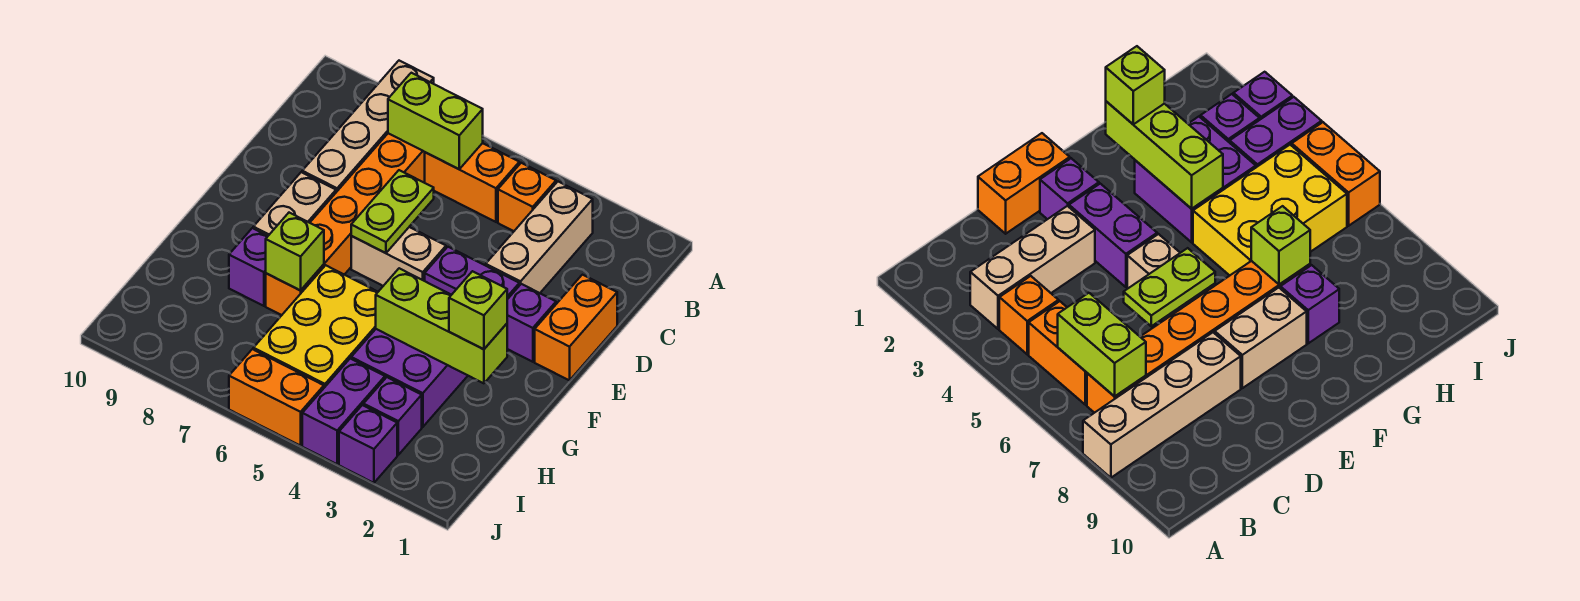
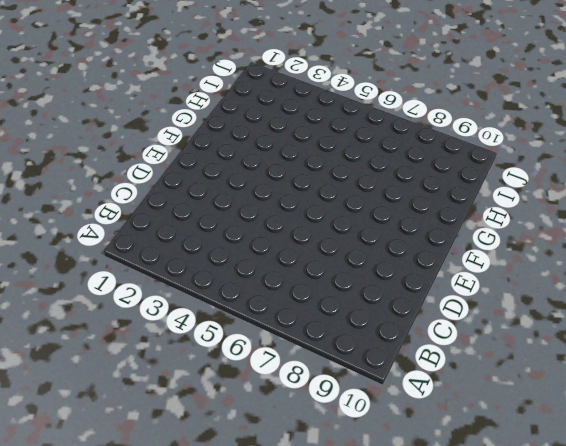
none -> tan 1x4 brick [302,61,434,192]
none -> tan 1x3 brick [486,182,593,293]
none -> orange 1x1 brick [498,163,556,231]

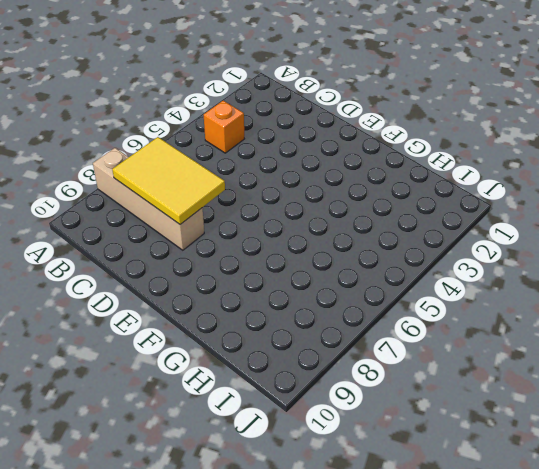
yellow 2x3 tile [112,137,225,224] -> lime 1x2 brick [388,73,483,169]
none -> tan 1x3 brick [486,182,593,293]
none -> orange 1x2 brick [425,143,519,222]
none -> orange 1x6 brick [266,133,425,315]

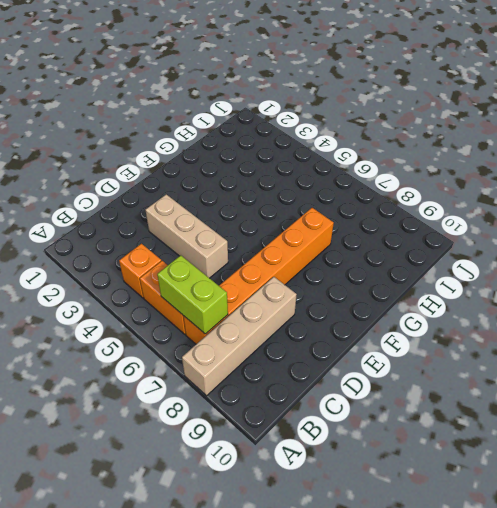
tan 1x3 brick [145,194,228,278] -> tan 1x3 brick turned to [486,182,593,293]
none -> orange 1x2 brick [535,275,617,380]
none -> purple 1x1 brick [507,284,556,362]
none -> purple 1x2 brick [425,247,519,299]

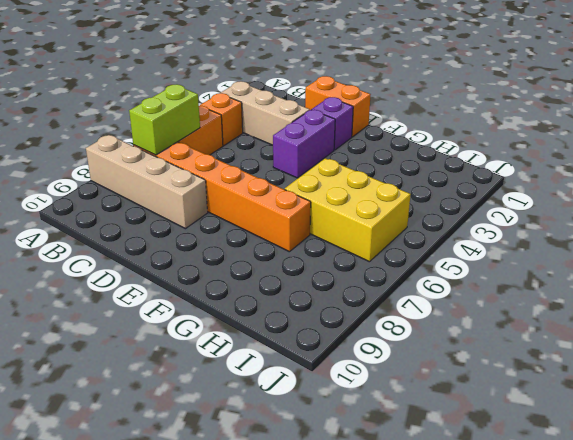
none -> tan 1x2 brick [351,227,446,286]
none -> tan 1x2 brick [253,172,336,236]
none -> purple 2x2 brick [351,329,468,427]

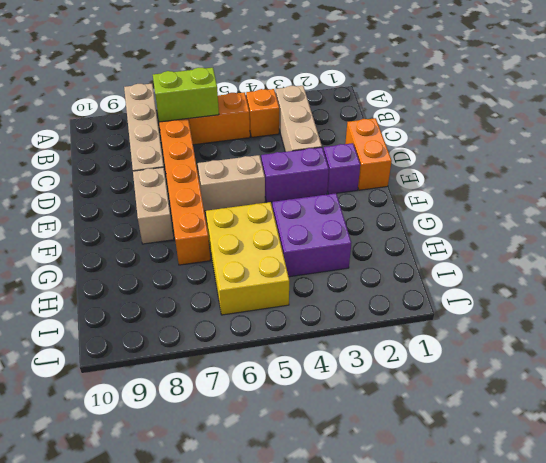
none -> purple 1x1 brick [229,228,268,306]
none -> purple 1x1 brick [364,377,422,455]
none -> purple 1x2 brick [302,359,385,464]

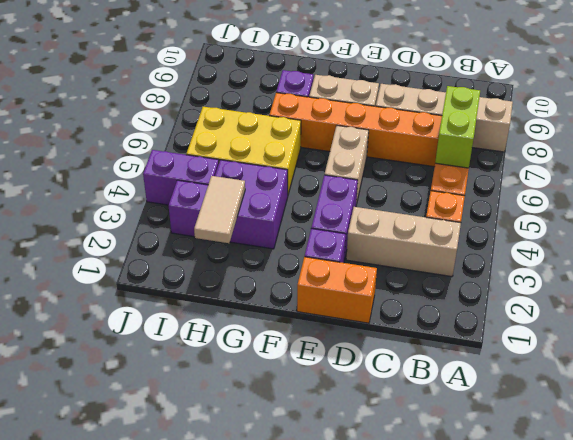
tan 1x2 tile [194,176,245,243] -> none
none -> purple 1x1 brick [339,405,397,483]
none -> orange 1x2 brick [229,349,324,446]
none -> lime 1x2 plate [351,170,434,253]

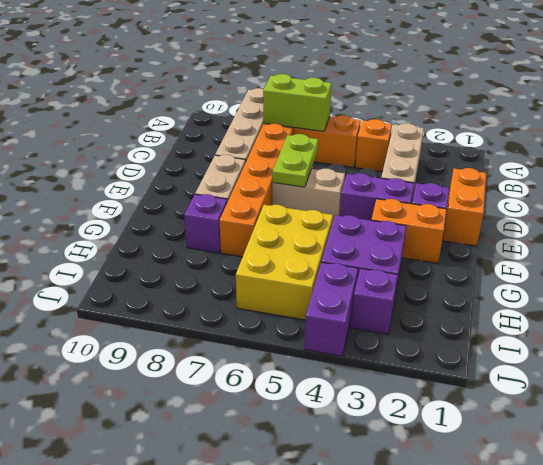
orange 1x2 brick [371,199,447,263] -> orange 1x2 brick moved to [229,349,324,446]
none -> purple 1x1 brick [339,405,397,483]
none -> lime 1x3 brick [376,268,507,383]
none -> lime 1x1 brick [266,213,324,291]

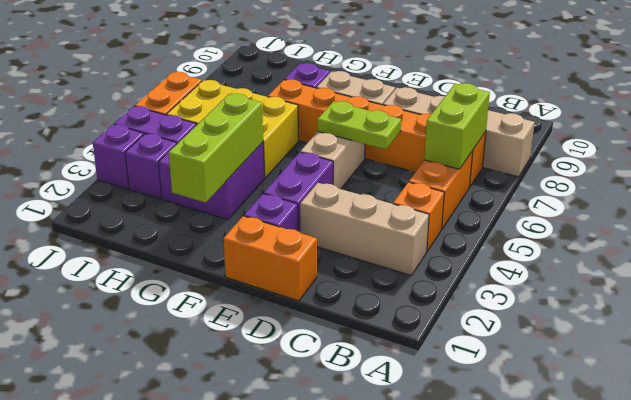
none -> lime 1x1 brick [266,213,324,291]
none -> lime 1x1 brick [449,271,507,349]

